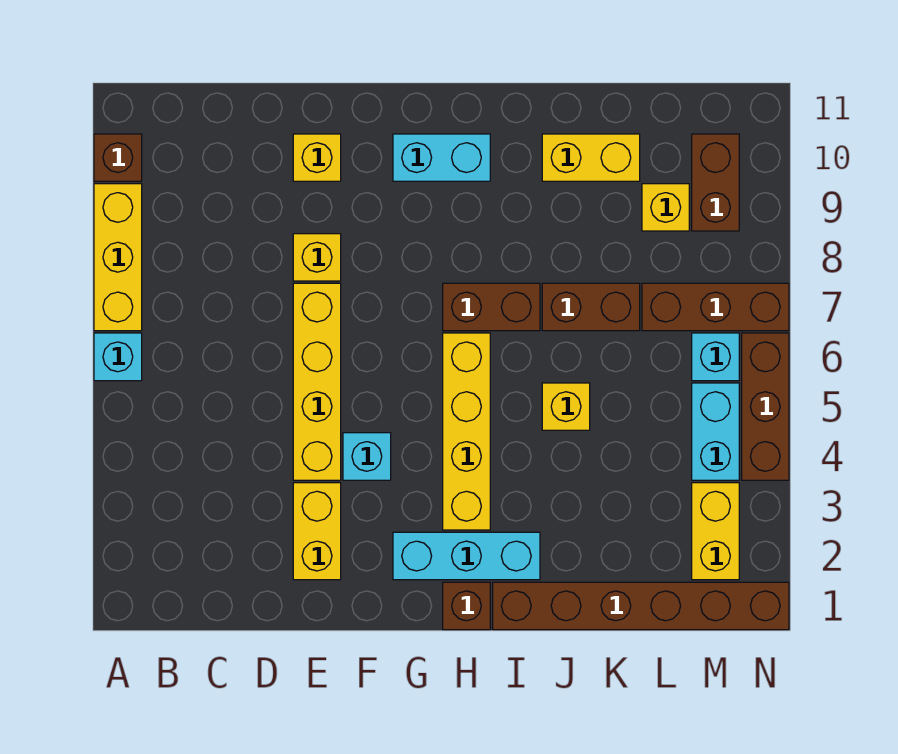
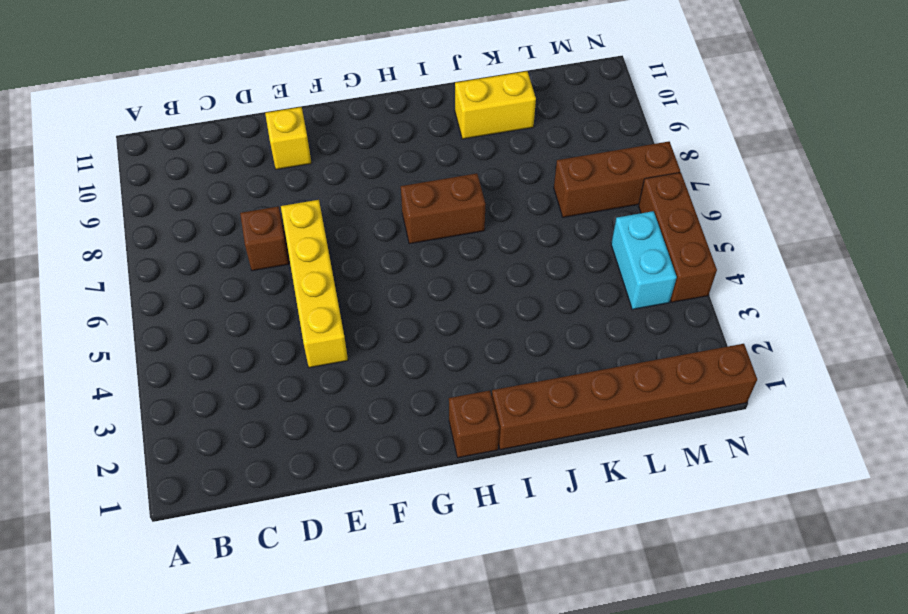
brown 1x1 brick [240,206,289,271] -> brown 1x1 brick moved to [94,134,142,181]
none -> cyan 1x1 brick [94,333,142,381]
none -> yellow 1x3 brick [94,184,142,331]
none -> yellow 1x2 brick [293,483,341,580]

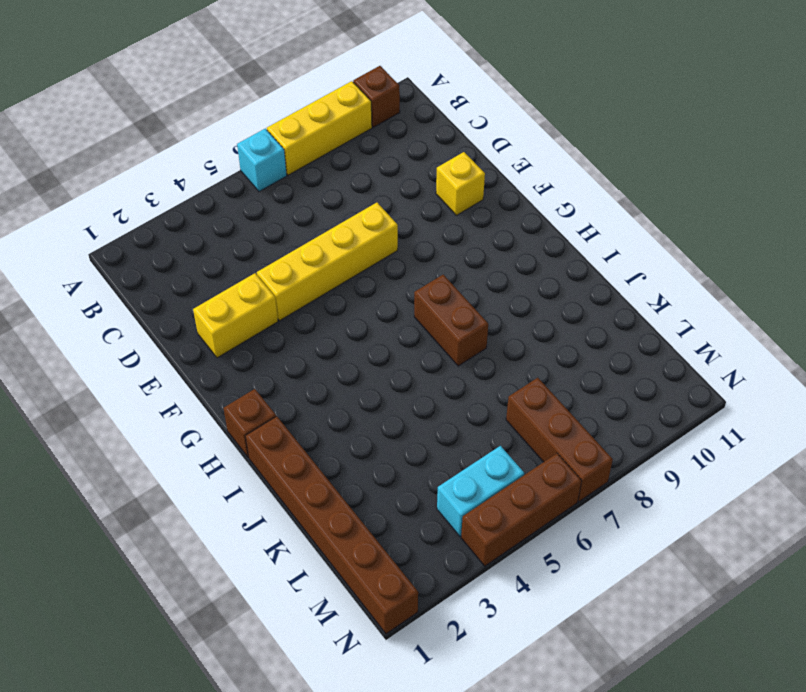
none -> yellow 1x1 brick [293,234,341,281]
none -> cyan 1x1 brick [343,433,391,480]
none -> cyan 1x3 brick [393,532,540,580]

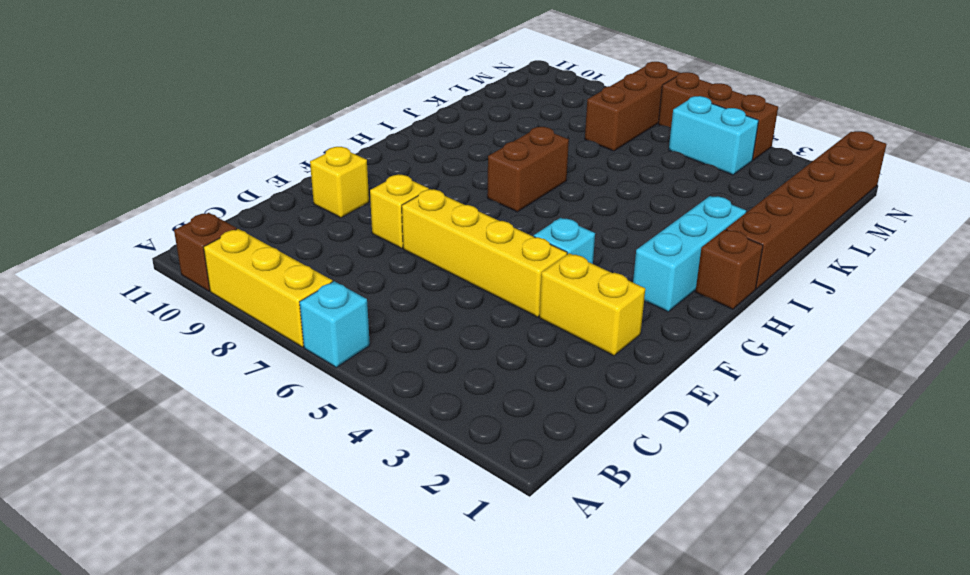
none -> cyan 1x2 brick [393,134,490,181]
none -> yellow 1x4 brick [443,333,490,530]
none -> yellow 1x1 brick [542,383,590,430]

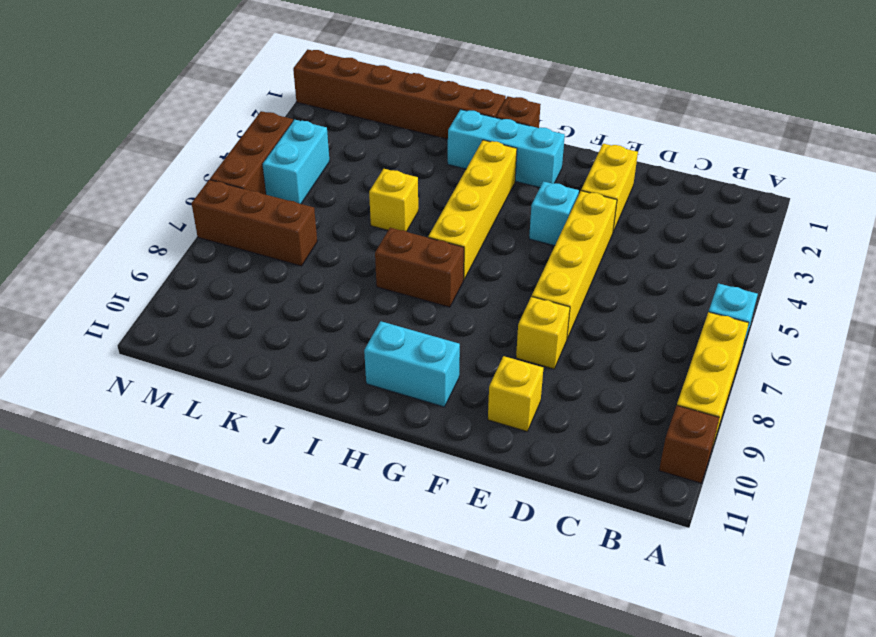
none -> brown 1x2 brick [542,283,640,331]
none -> yellow 1x2 brick [542,134,640,181]
none -> yellow 1x1 brick [642,184,689,231]

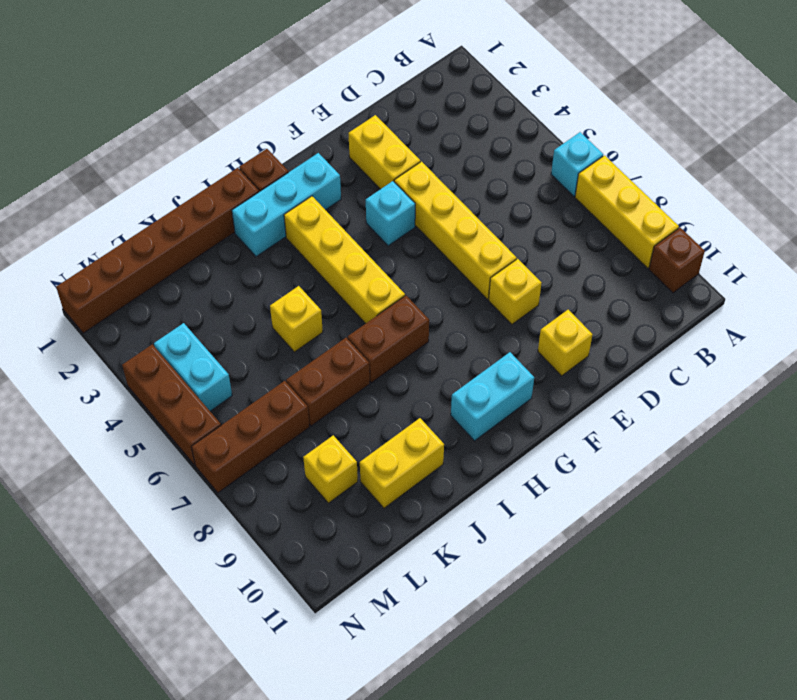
none -> yellow 1x2 brick [692,483,739,580]
none -> cyan 1x1 brick [692,333,739,381]
none -> brown 1x2 brick [692,134,739,231]

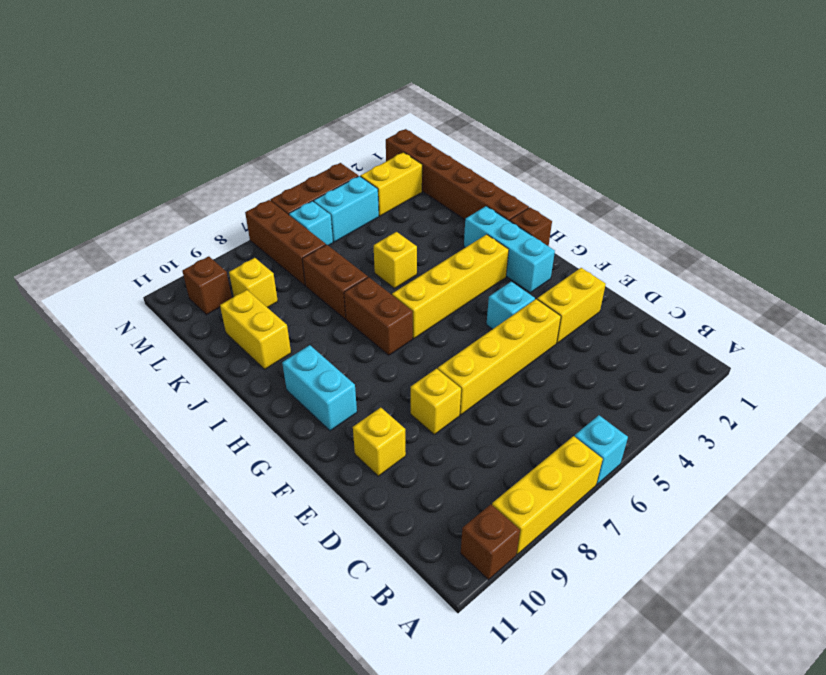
brown 1x1 brick [182,256,232,315] -> brown 1x2 brick [692,134,739,231]

